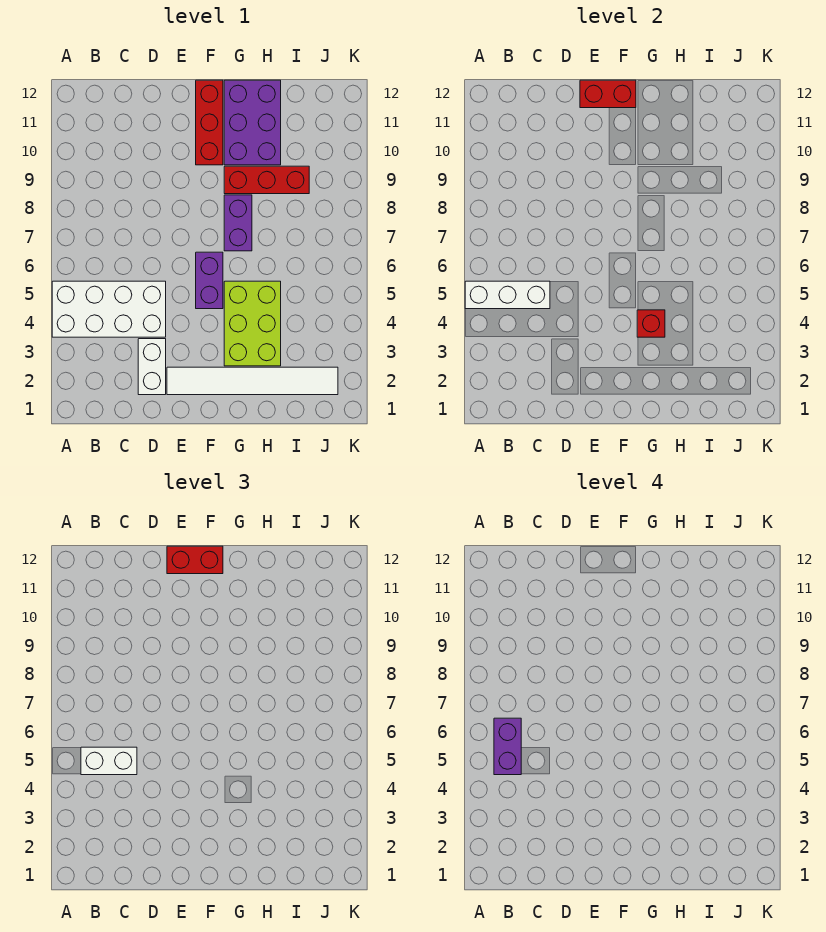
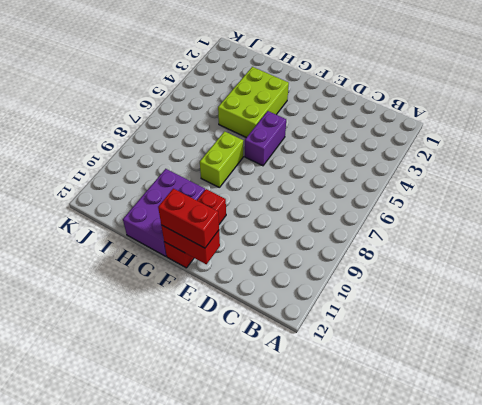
lime 1x2 brick [200,131,243,187] -> purple 1x2 brick [224,195,252,251]
none -> white 2x4 brick [52,281,166,337]
none -> white 1x2 brick [138,339,166,395]
none -> white 1x6 tile [167,367,338,395]

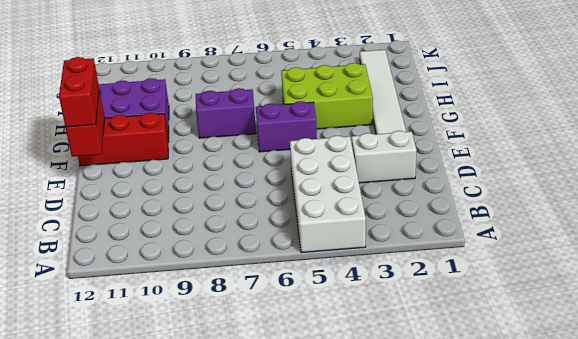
none -> red 1x3 brick [224,166,309,194]
none -> white 1x3 brick [465,281,550,309]
none -> red 1x1 brick [637,310,665,337]

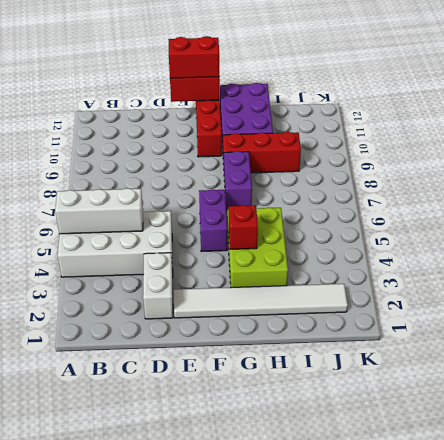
none -> white 1x2 brick [81,747,137,775]
none -> purple 1x2 brick [494,718,521,775]

